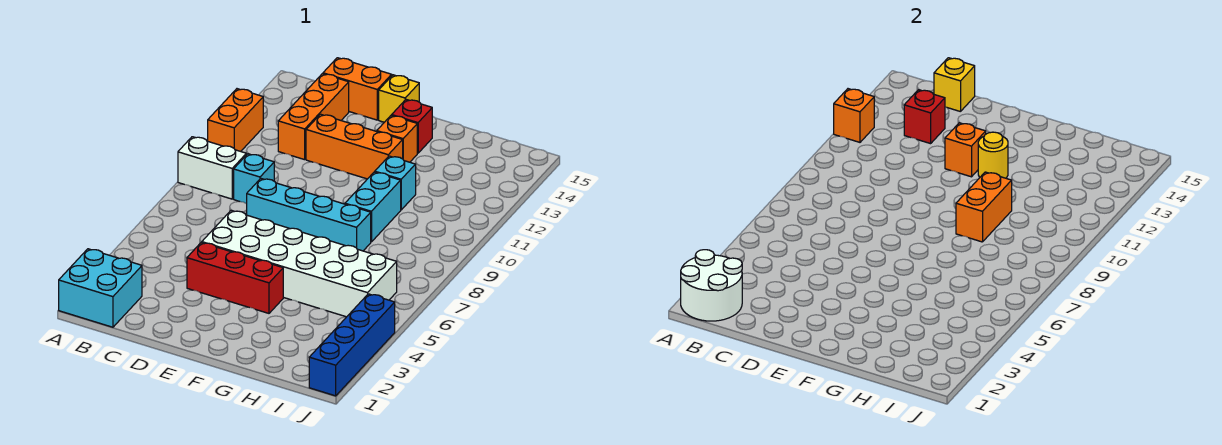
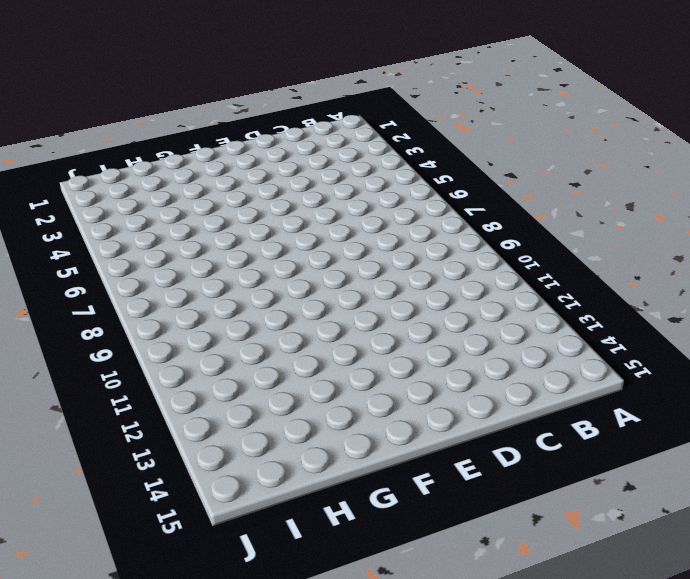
none -> cyan 2x2 brick [59,249,142,327]
none -> white 1x2 brick [178,137,246,199]
none -> orange 1x2 brick [208,89,263,151]

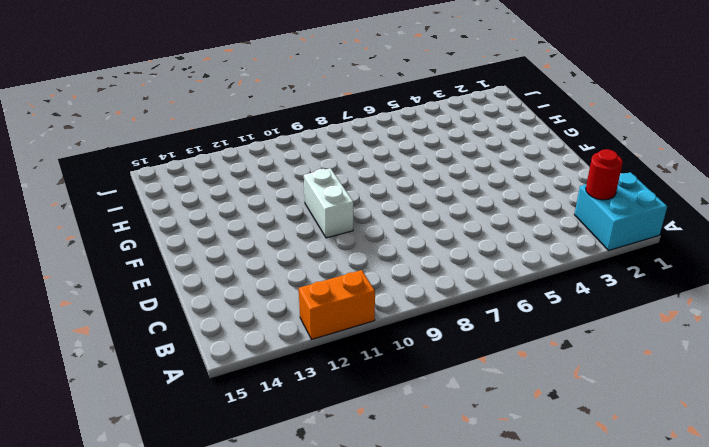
red 1x1 round brick [586,149,623,200] -> white 2x2 round brick [681,250,742,321]
white 1x2 brick [304,168,353,238] -> white 1x2 brick moved to [178,137,246,199]
none -> cyan 1x1 brick [234,154,274,204]
none -> orange 1x3 brick [278,74,349,160]
none -> orange 1x2 brick [323,58,392,120]

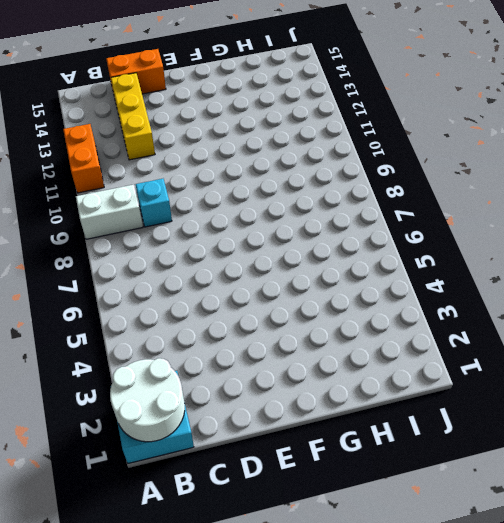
yellow 1x3 brick [111,73,155,160] -> orange 1x3 brick [278,74,349,160]
none -> red 1x3 brick [187,242,283,313]
none -> white 2x6 brick [202,211,397,317]
none -> cyan 1x4 brick [247,179,371,251]

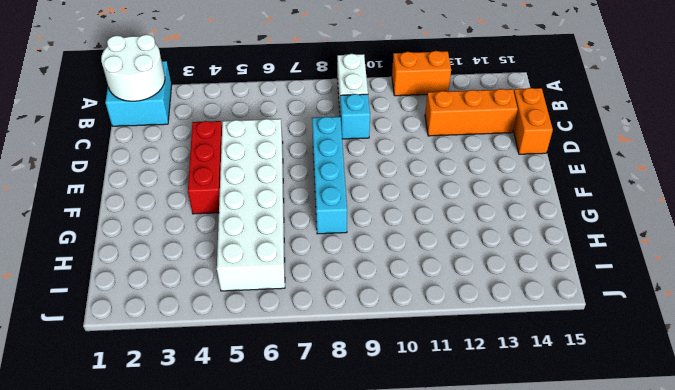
none -> orange 1x3 brick [306,114,403,179]
none -> yellow 1x1 brick [379,75,419,122]
none -> orange 1x1 brick [377,115,417,162]

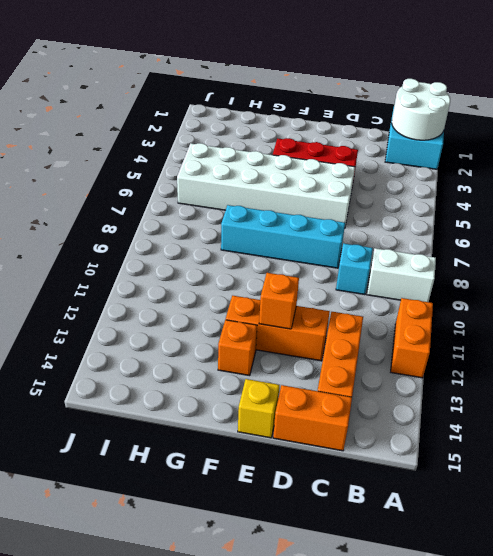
none -> red 1x1 brick [392,100,432,153]
none -> cyan 1x2 brick [345,172,401,242]
none -> cyan 1x1 brick [375,156,416,210]

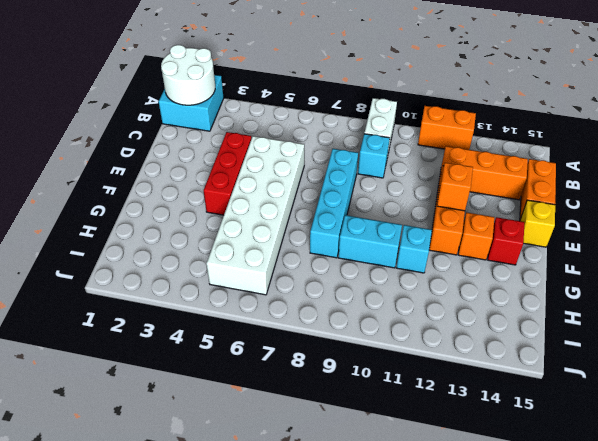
none -> blue 1x4 brick [309,294,395,396]
none -> orange 1x1 brick [834,89,874,142]
none -> red 1x1 brick [904,90,945,144]

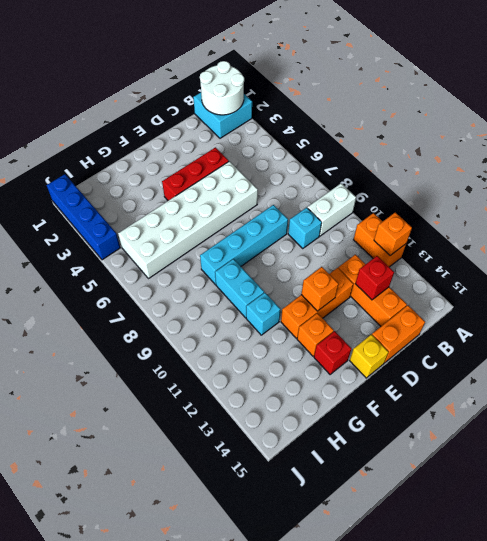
none -> yellow 1x1 brick [934,58,975,112]
none -> yellow 1x1 round brick [978,132,1008,178]
none -> orange 1x2 brick [956,172,1012,242]

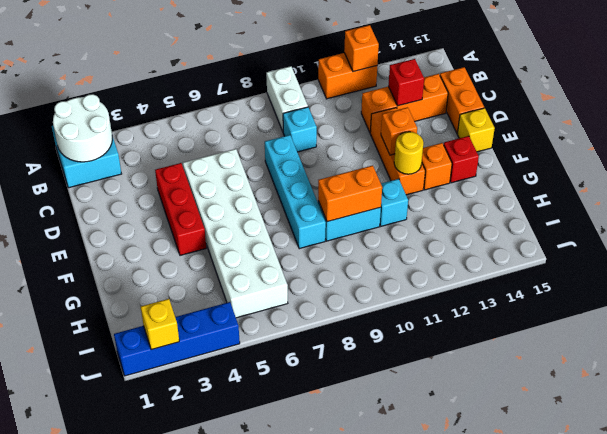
yellow 1x1 brick [141,299,179,350] -> yellow 1x1 brick moved to [934,58,975,112]

